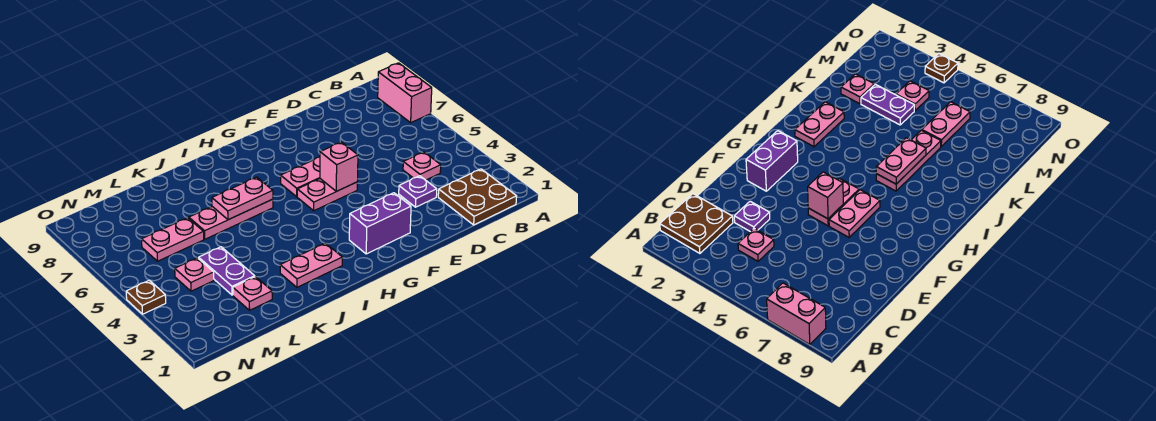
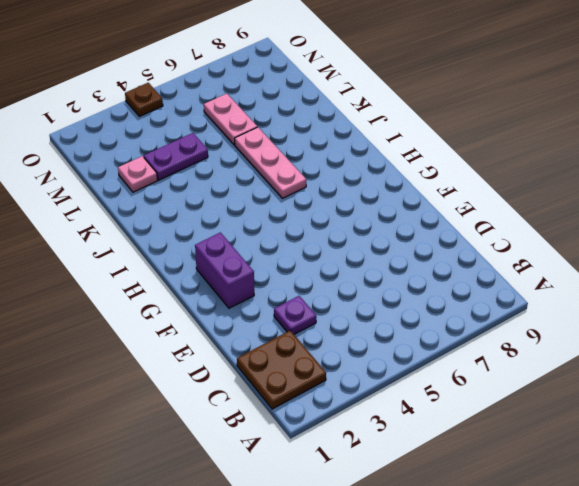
none -> pink 1x2 brick [378,63,432,123]
none -> pink 1x1 plate [403,152,441,180]
none -> pink 1x2 plate [297,179,357,211]

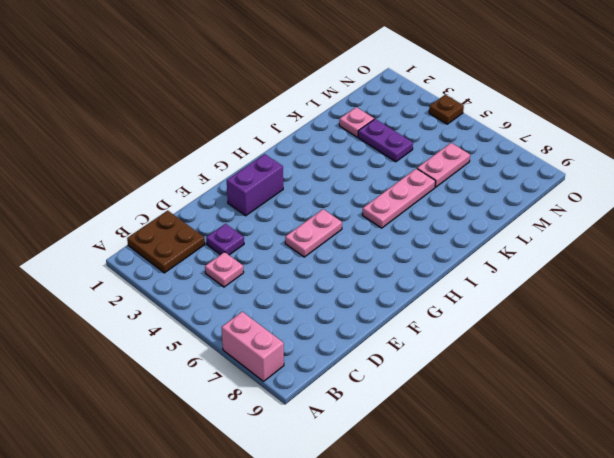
none -> pink 1x2 plate [281,157,320,197]
none -> pink 1x2 plate [280,243,342,287]
none -> pink 1x1 plate [175,258,214,291]

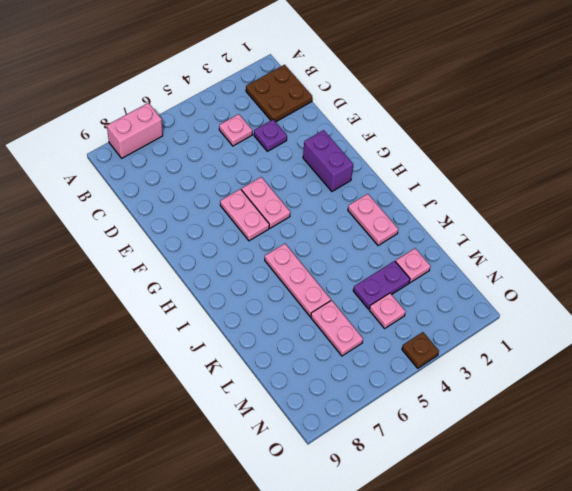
none -> pink 1x1 brick [320,142,358,191]
none -> pink 1x2 plate [212,177,273,220]

